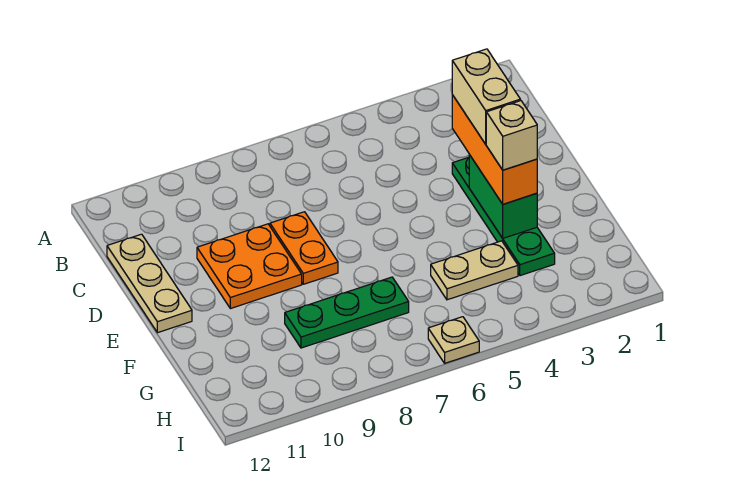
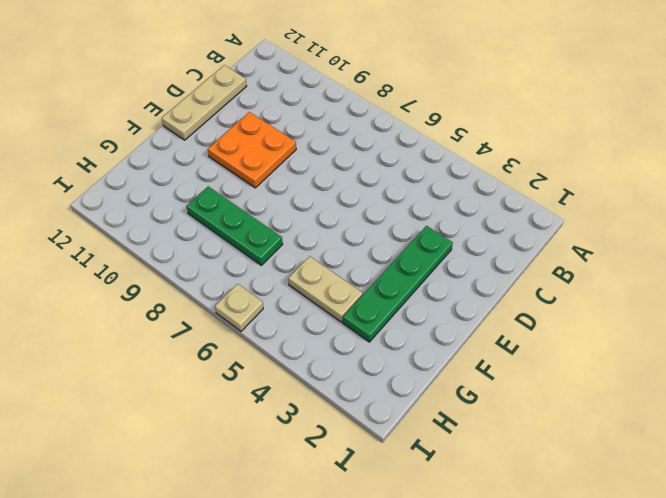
none -> orange 1x2 plate [270,212,338,284]
none -> green 1x2 brick [469,155,537,238]

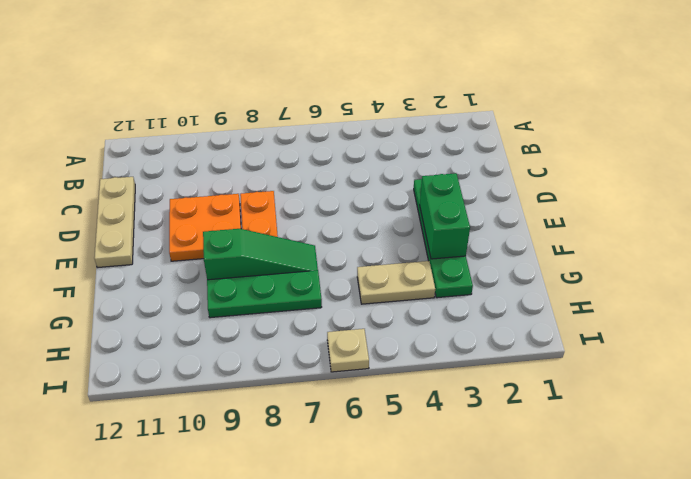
green 1x3 slope [203,229,318,280] -> none
none -> orange 1x3 brick [452,95,537,204]
none -> tan 1x2 brick [452,49,520,144]

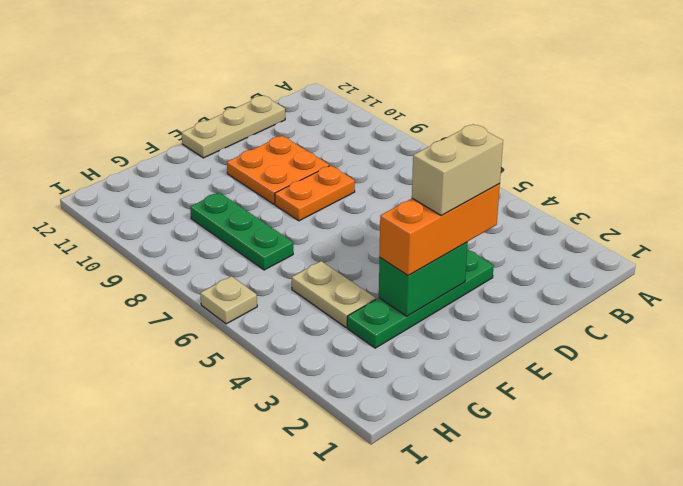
none -> tan 1x1 brick [486,101,537,170]

